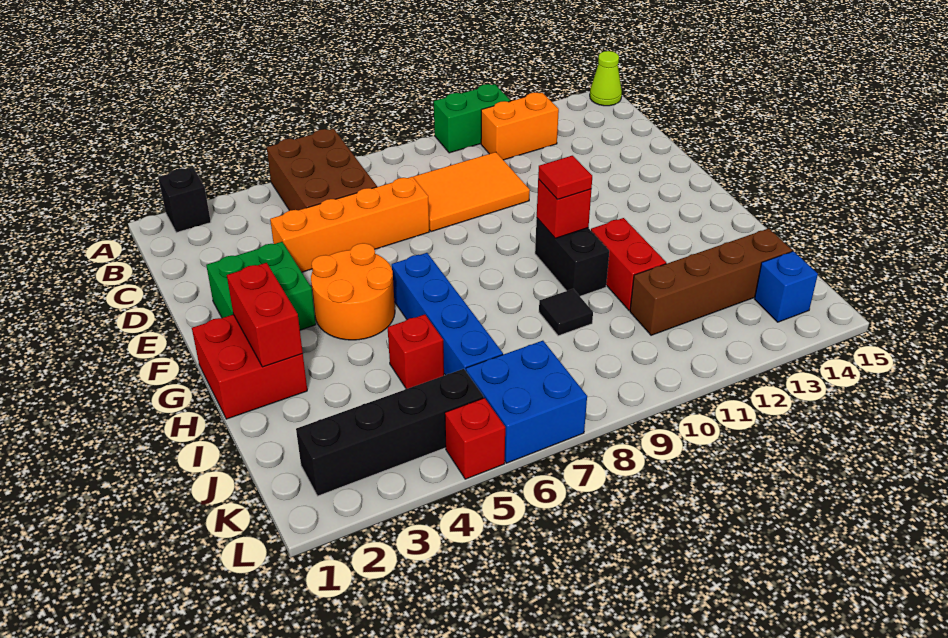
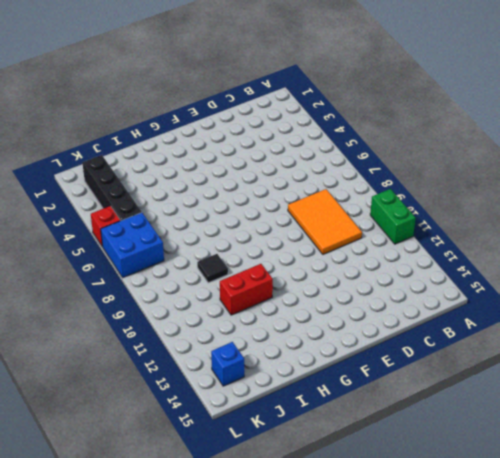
none -> black 1x1 brick [158,167,211,233]
none -> brown 2x3 brick [267,129,377,211]
none -> lime 1x1 cone [590,51,622,106]

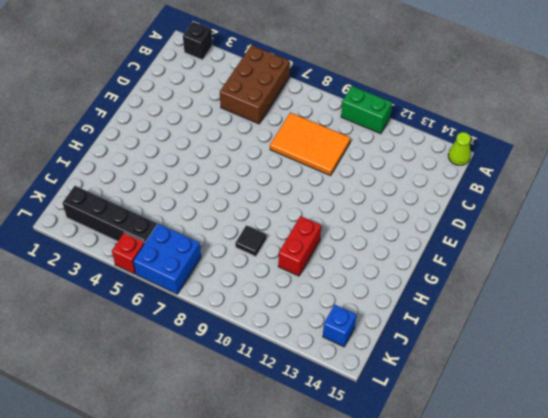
none -> orange 1x2 brick [481,93,559,160]
none -> orange 1x4 brick [270,177,429,272]
none -> green 2x2 brick [206,242,316,330]

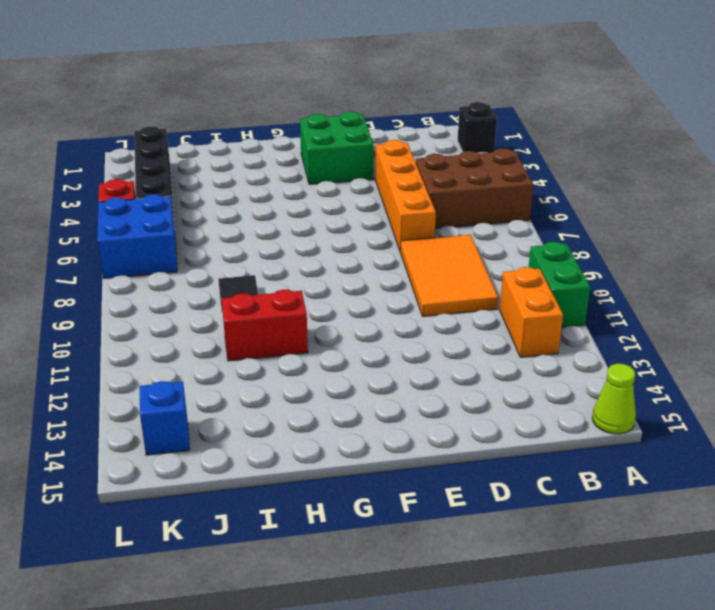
none -> orange 2x2 round brick [311,243,395,340]
none -> red 2x2 brick [192,314,307,419]
none -> blue 1x4 brick [392,253,503,375]

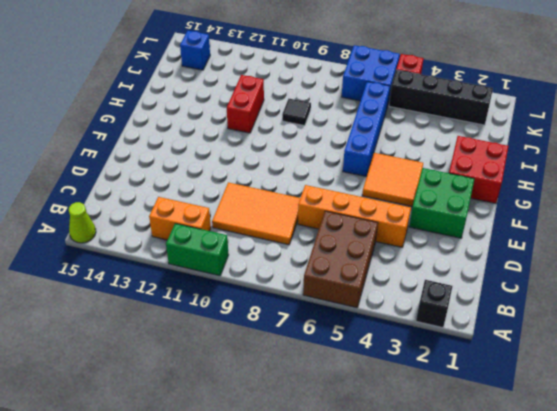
orange 2x2 tile [362,153,423,207] -> orange 2x2 round brick [311,243,395,340]
none -> black 1x2 brick [535,218,609,296]
none -> red 1x1 brick [388,314,444,389]
none -> brown 1x4 brick [630,228,792,335]

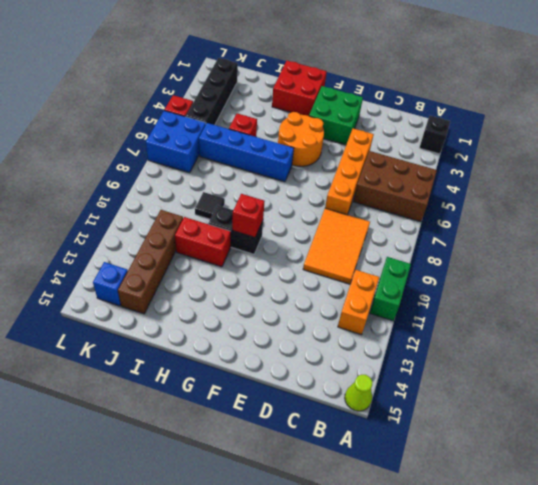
none -> red 1x2 brick [227,263,303,367]
none -> red 1x1 tile [538,156,592,199]

